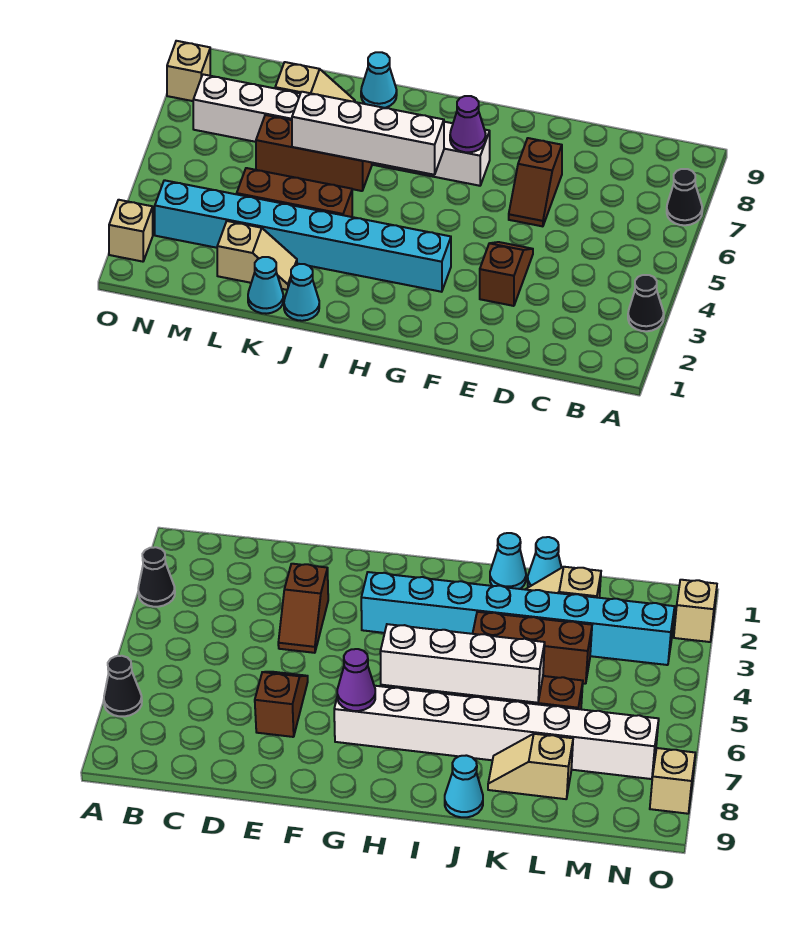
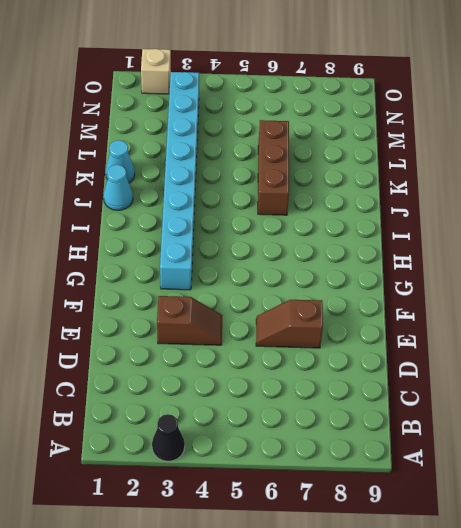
none -> black 1x1 cone [667,169,702,225]
none -> white 1x8 brick [193,74,490,186]
none -> brown 1x3 brick [237,168,352,217]

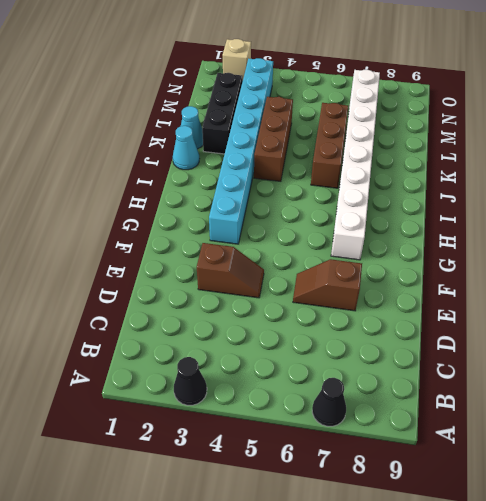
black 1x3 brick [202,73,243,154] -> tan 1x2 slope [217,221,297,290]
none -> cyan 1x1 cone [361,52,397,108]
none -> tan 1x2 slope [275,62,355,102]
none -> tan 1x1 brick [167,41,210,101]

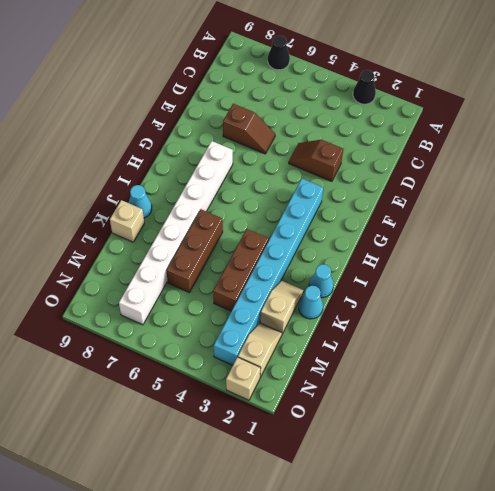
tan 1x1 brick [110,200,144,242] -> tan 1x1 brick moved to [167,41,210,101]
tan 1x2 slope [238,323,282,377] -> tan 1x2 slope moved to [275,62,355,102]
none -> purple 1x1 cone [450,96,486,152]
none -> white 1x4 brick [292,92,444,175]

